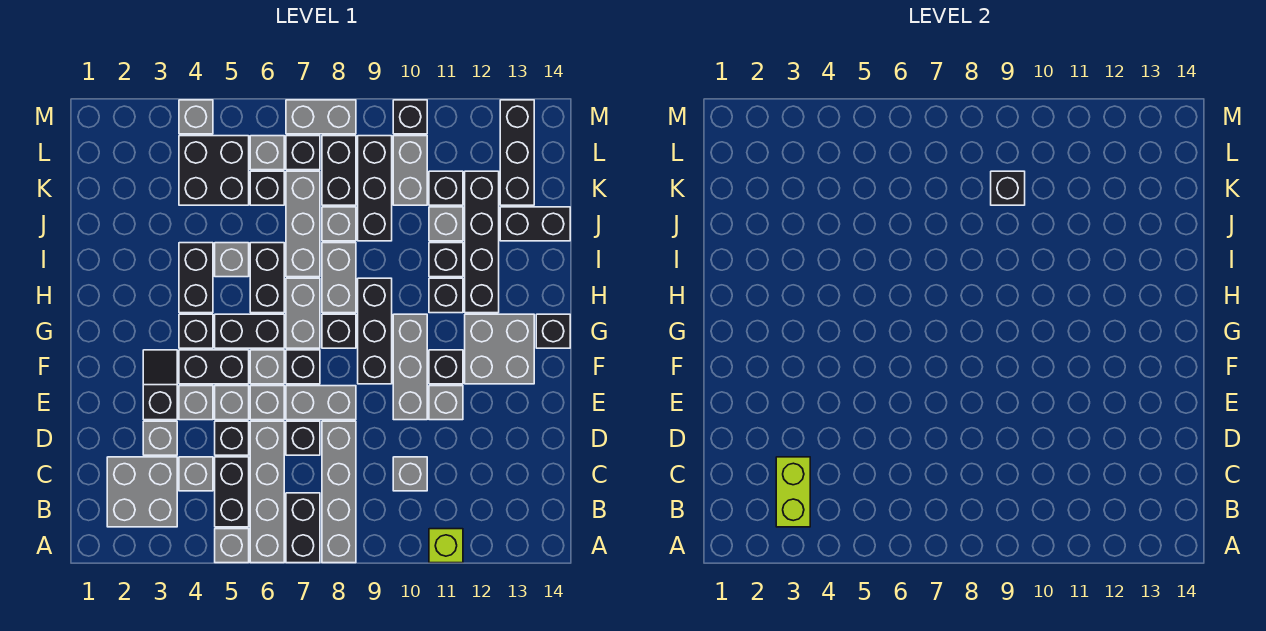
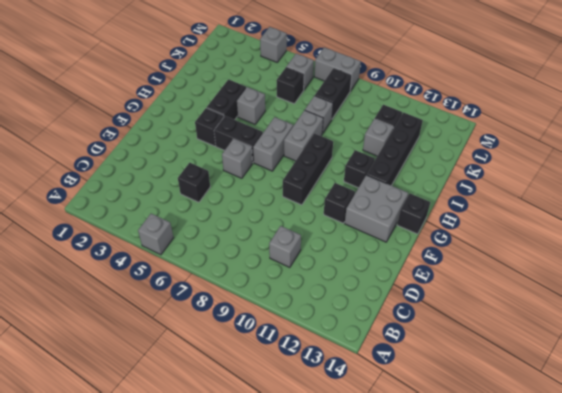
none -> grey 1x4 brick [250,421,284,563]
none -> black 1x2 brick [286,493,320,563]
none -> grey 1x4 brick [322,421,356,563]
none -> lime 1x1 brick [429,529,463,563]

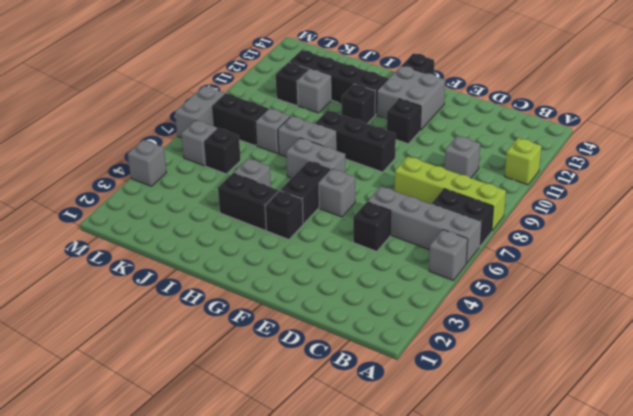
lime 1x4 brick [395,157,506,231] -> grey 1x4 brick [322,421,356,563]
none -> grey 2x2 brick [107,457,177,527]
none -> black 1x2 brick [215,457,249,527]
none -> grey 1x1 brick [179,457,213,491]
none -> grey 1x1 brick [143,421,177,455]

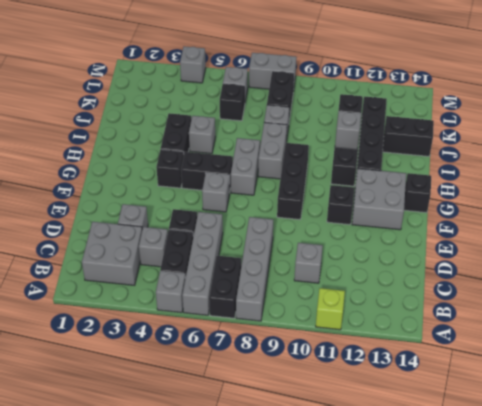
none -> black 1x1 brick [286,421,320,455]
none -> black 1x2 slope [143,350,177,420]
none -> grey 1x1 brick [179,386,213,420]
none -> grey 1x1 brick [215,386,249,420]

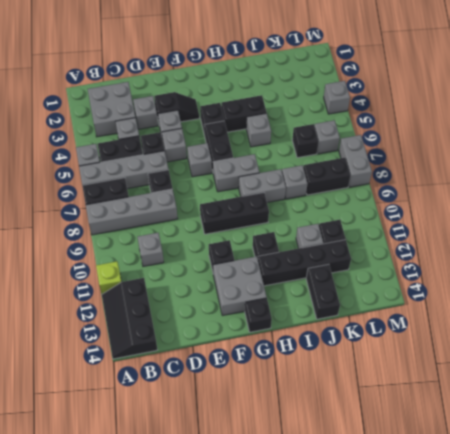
black 2x3 slope [102,278,157,359] -> none
none -> grey 1x1 brick [250,386,284,420]
none -> grey 1x2 brick [286,386,356,420]
none -> grey 1x3 brick [393,314,427,420]
none -> grey 1x1 brick [429,386,463,420]

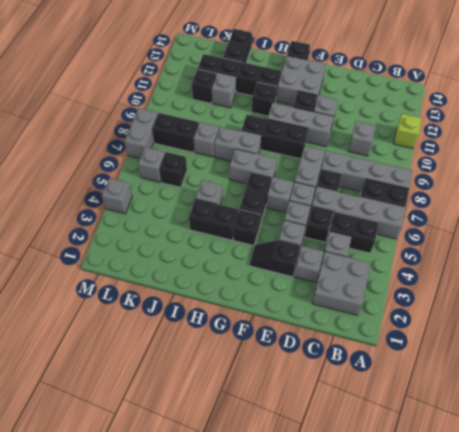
none -> grey 1x1 brick [215,529,249,563]
none -> black 1x2 brick [179,350,249,384]
none -> black 1x1 brick [286,350,320,384]
none -> black 1x1 brick [322,314,356,348]

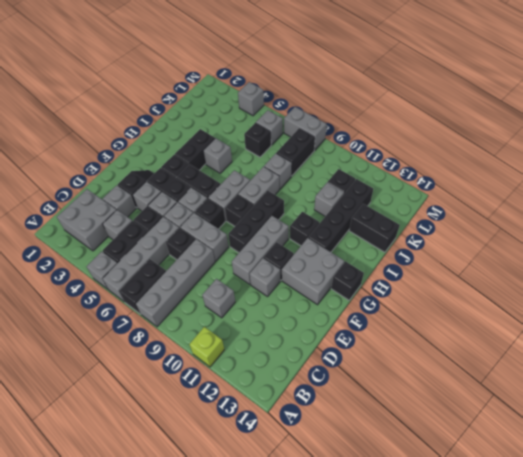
none -> black 1x2 brick [250,243,284,313]
none -> grey 1x3 brick [286,171,320,277]
none -> black 1x1 brick [429,243,463,277]
none -> black 1x3 brick [358,136,392,241]

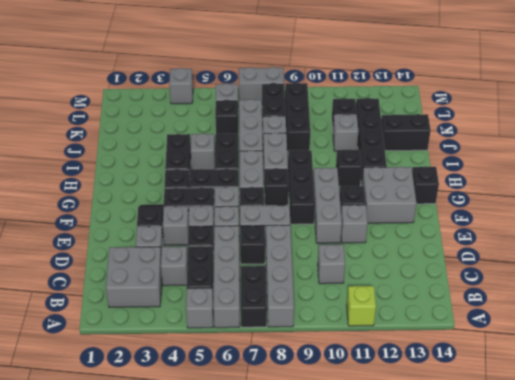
none -> black 1x1 brick [429,243,463,277]
none -> black 2x2 brick [179,136,249,205]
none -> grey 1x2 brick [393,136,427,205]
none -> black 1x3 brick [500,100,534,205]

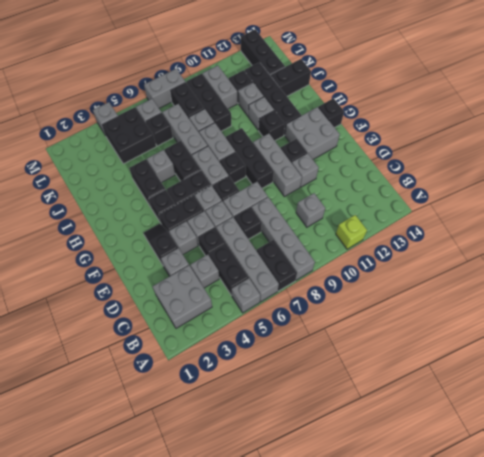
grey 1x1 brick [249,97,274,130] -> black 1x1 brick [429,243,463,277]
none -> black 1x1 brick [286,136,320,170]
none -> black 1x1 brick [393,100,427,134]
none -> lime 1x2 brick [776,457,810,527]
none -> black 1x1 brick [991,171,1025,205]

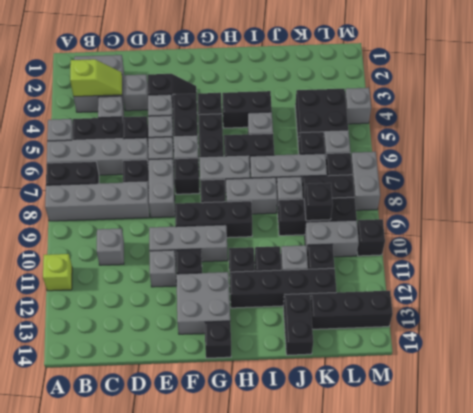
lime 1x2 slope [70,59,122,96] -> lime 1x2 brick [776,457,810,527]

